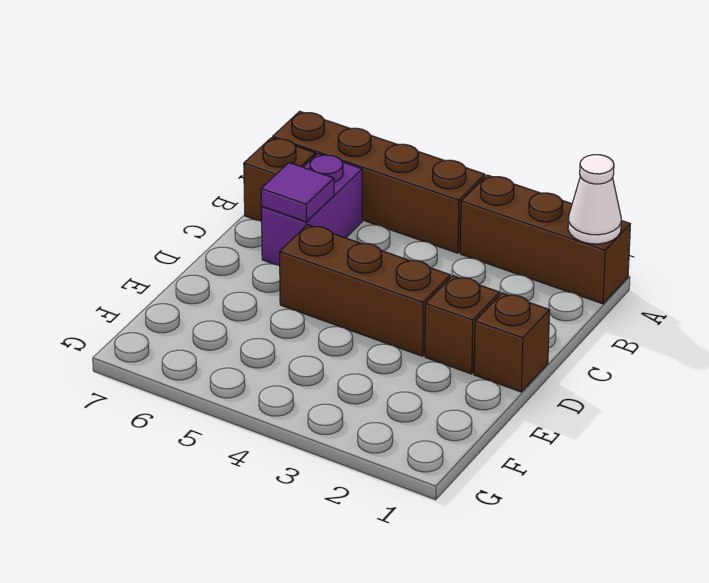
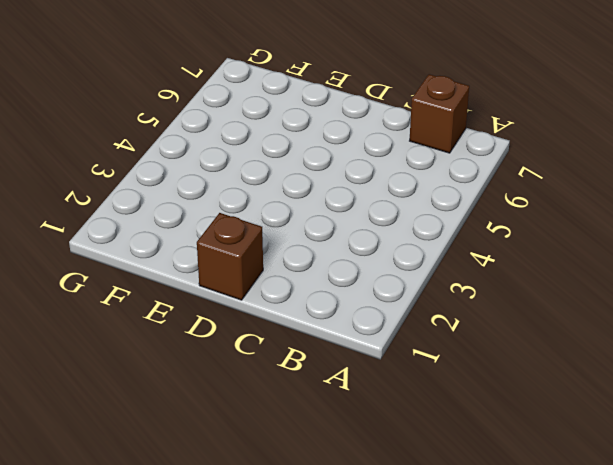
none -> brown 1x3 brick [460,175,630,304]
none -> brown 1x4 brick [273,111,485,253]

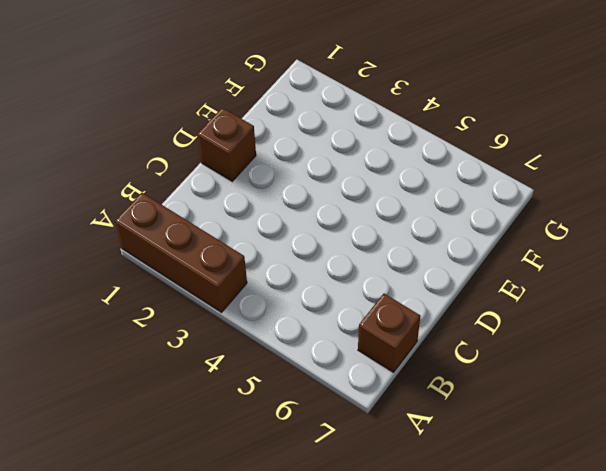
none -> brown 1x4 brick [273,111,485,253]
none -> purple 1x2 brick [261,154,362,266]

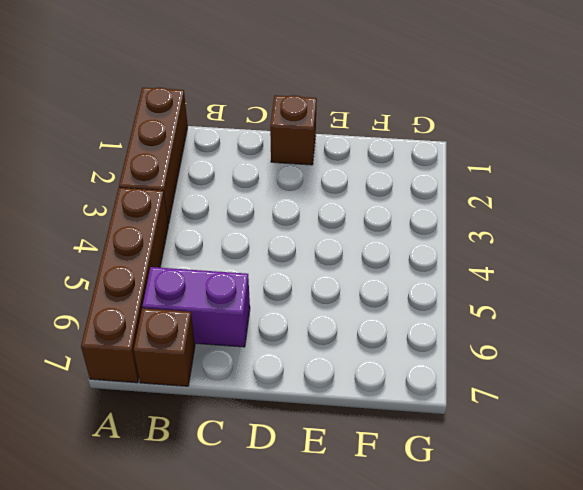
none -> brown 1x1 brick [425,276,500,374]
none -> brown 1x3 brick [280,225,450,356]

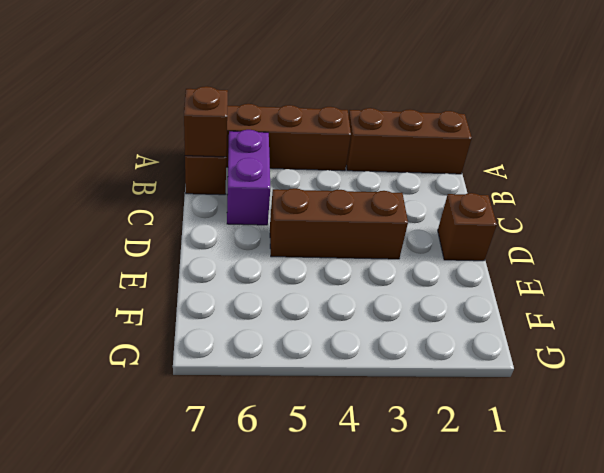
brown 1x1 brick [184,86,228,157] -> brown 1x1 brick moved to [425,276,500,374]
none -> white 1x1 cone [568,155,621,244]
none -> purple 1x1 tile [261,163,334,222]

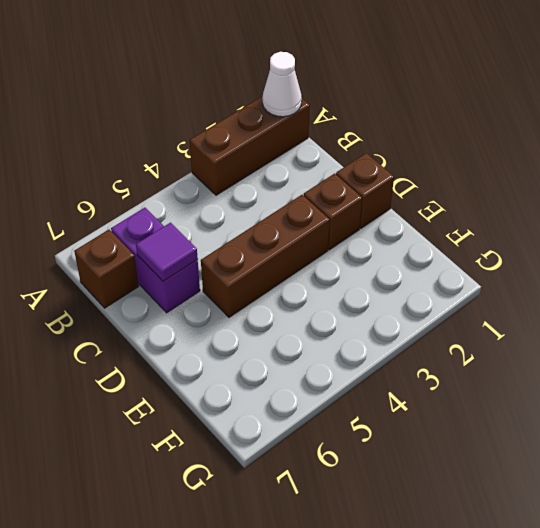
none -> brown 1x4 brick [273,111,485,253]

